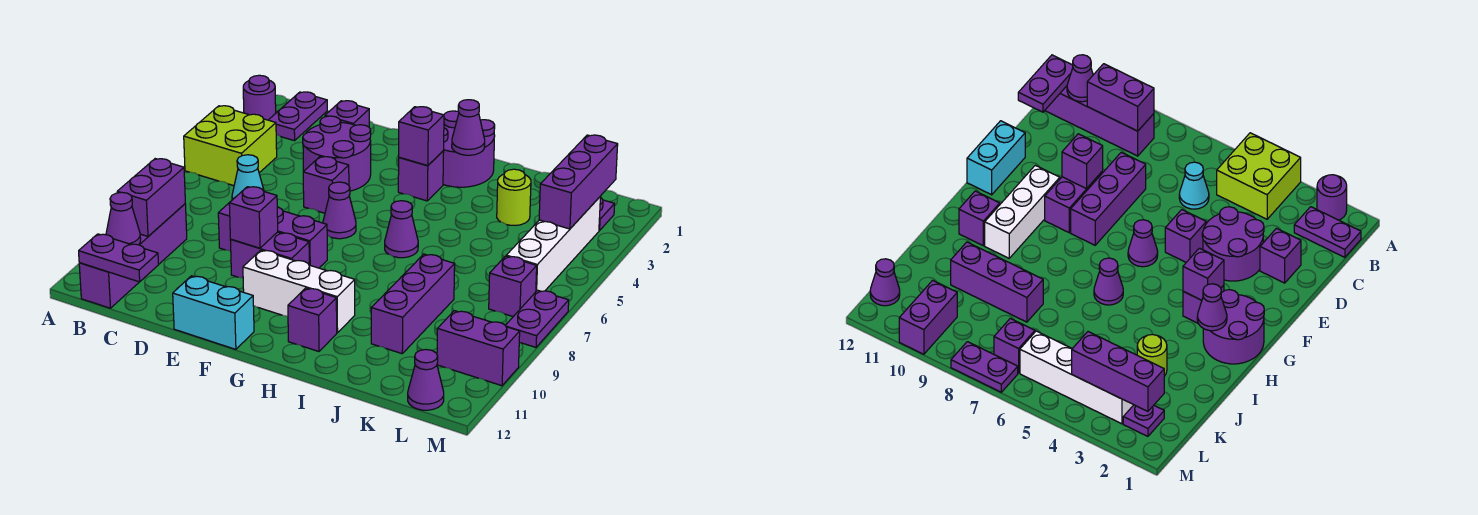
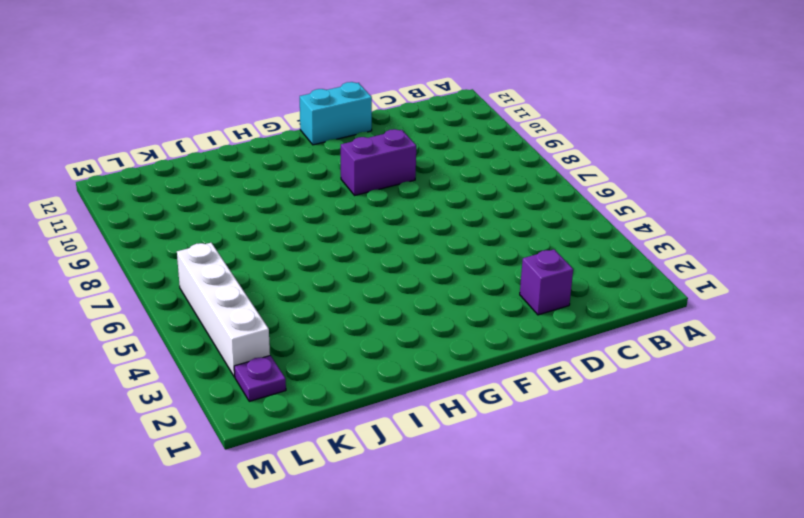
none -> purple 1x1 round brick [243,75,276,120]
none -> lime 2x2 brick [184,106,277,186]
none -> purple 1x2 plate [269,92,327,141]
none -> purple 1x4 brick [79,204,187,308]

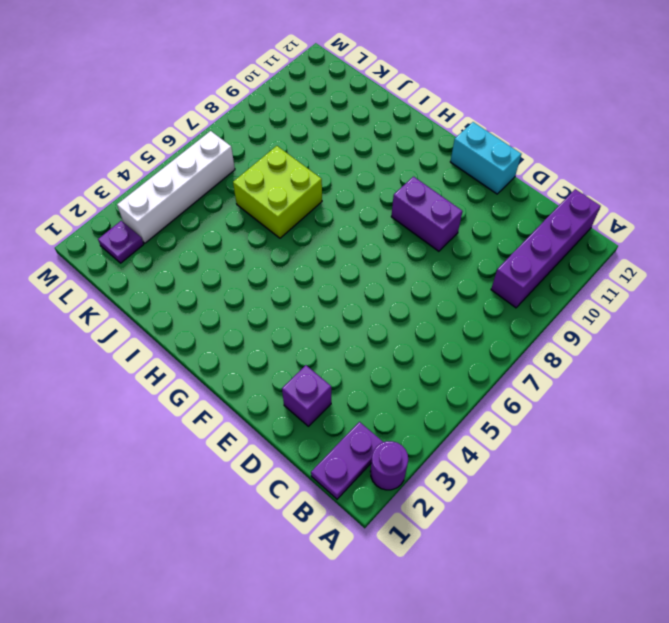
lime 2x2 brick [233,146,322,238] -> lime 2x2 brick moved to [184,106,277,186]
none -> cyan 1x1 cone [232,155,264,200]
none -> purple 2x2 round brick [303,116,371,191]
none -> purple 1x3 brick [218,202,327,268]
none -> purple 1x1 brick [303,157,349,213]

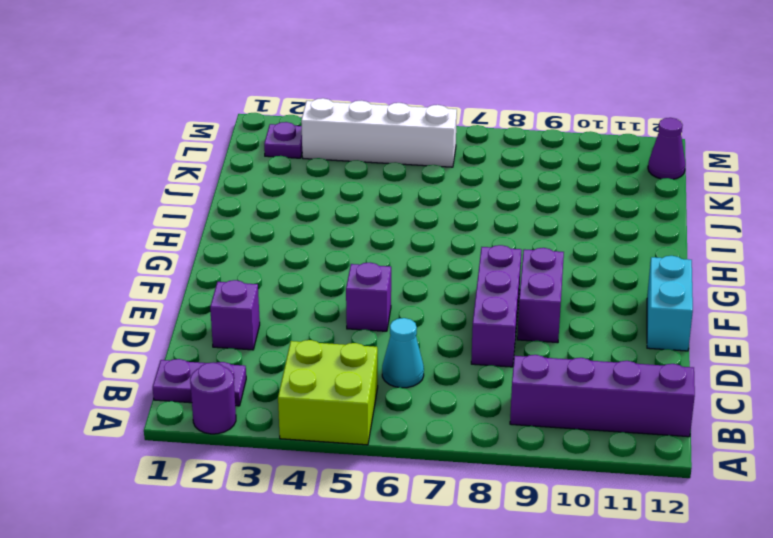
none -> purple 2x2 round brick [303,116,371,191]
none -> purple 1x1 cone [323,182,356,239]
none -> white 1x3 brick [243,250,355,333]
none -> purple 2x2 round brick [443,111,495,187]

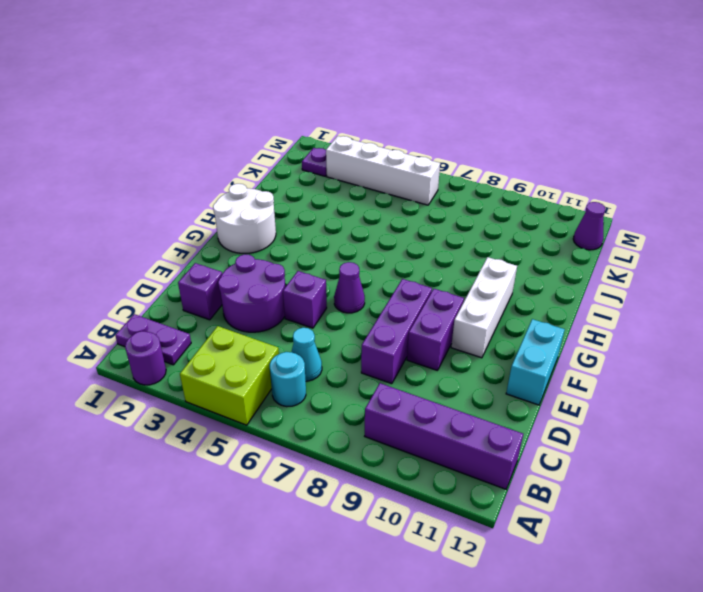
cyan 1x1 round brick [270,352,306,407] -> none
white 2x2 round brick [213,184,276,253] -> purple 2x2 round brick [443,111,495,187]
none -> purple 1x1 brick [398,151,444,201]
none -> purple 1x1 cone [385,201,418,258]
none -> purple 1x1 brick [288,288,337,351]
none -> lime 1x1 round brick [497,169,531,225]

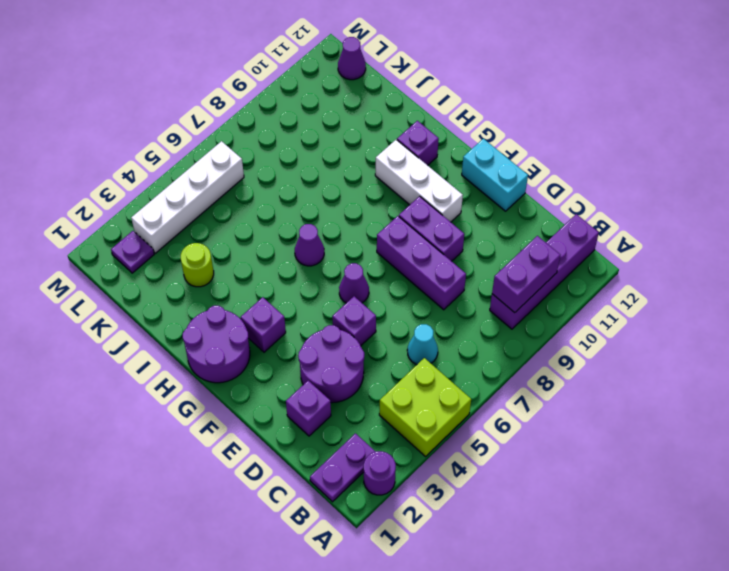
none -> purple 1x3 brick [371,254,455,354]
none -> purple 1x1 brick [489,256,537,317]
none -> purple 1x2 brick [437,311,520,386]
none -> purple 1x2 plate [505,290,569,347]

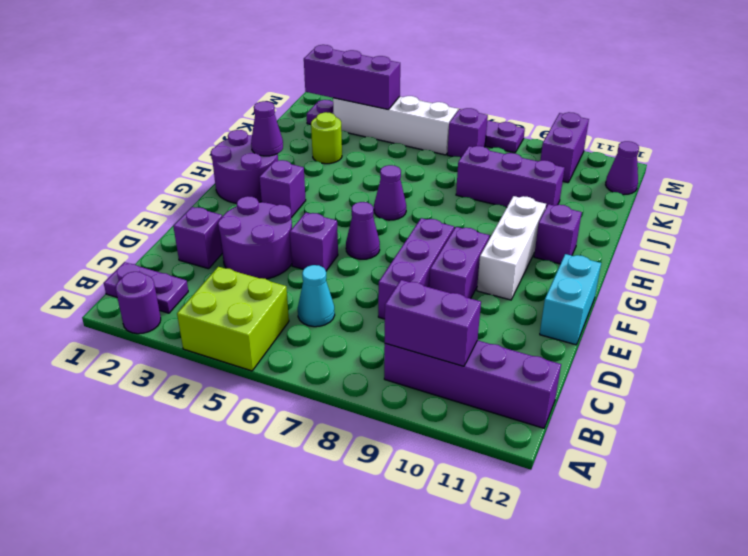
none -> purple 1x1 cone [106,192,141,245]
none -> purple 1x2 plate [79,234,159,282]
none -> purple 1x1 brick [229,187,278,248]
none -> purple 1x1 brick [399,107,444,166]

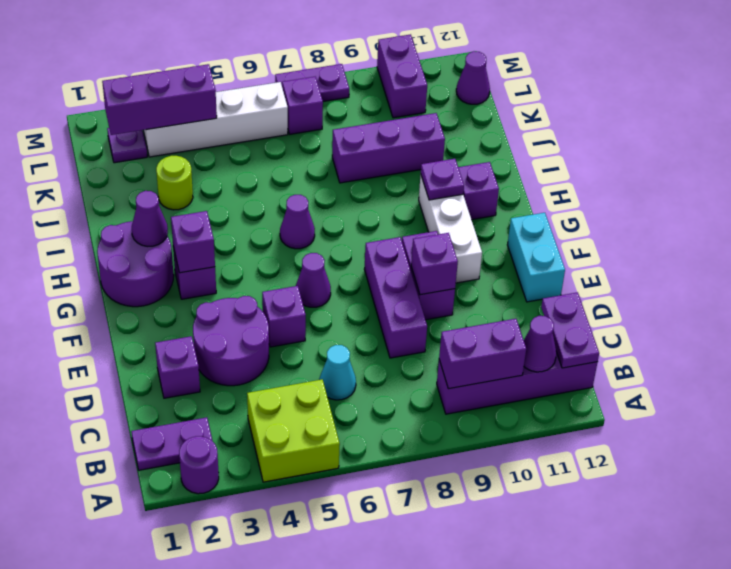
purple 1x1 plate [421,159,464,200] -> none

